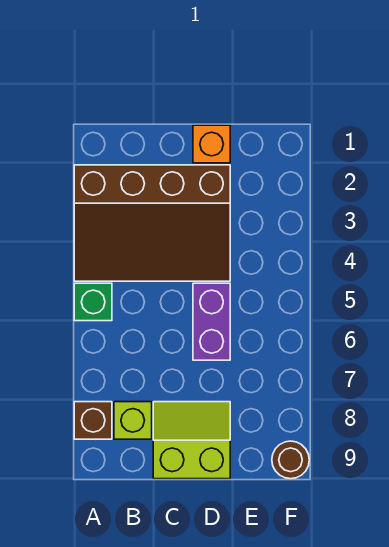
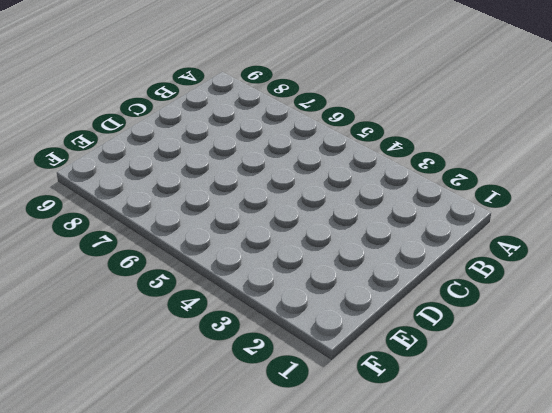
none -> brown 3x4 slope [74,165,230,281]
none -> green 1x1 brick [74,283,112,321]

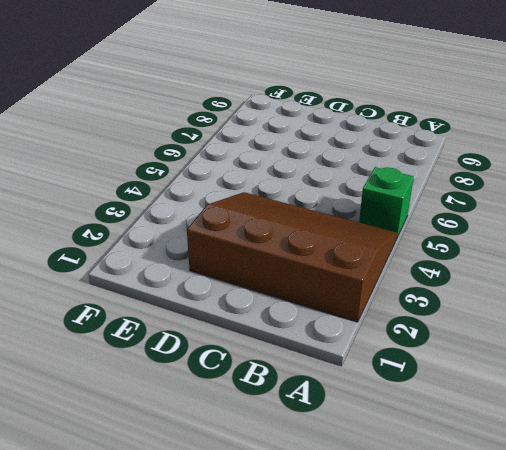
none -> brown 1x1 brick [74,402,112,439]
none -> lime 1x1 brick [114,402,152,439]

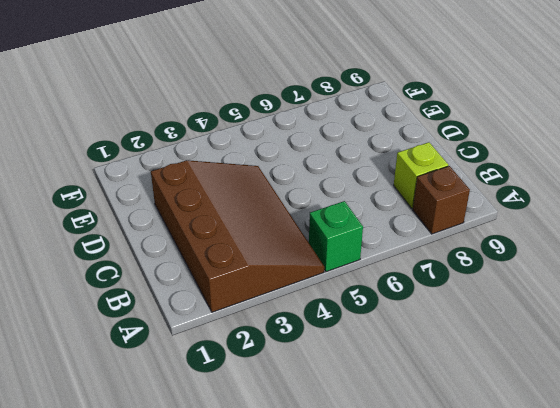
none -> lime 2x2 slope [153,402,230,479]
none -> orange 1x1 brick [193,125,230,163]

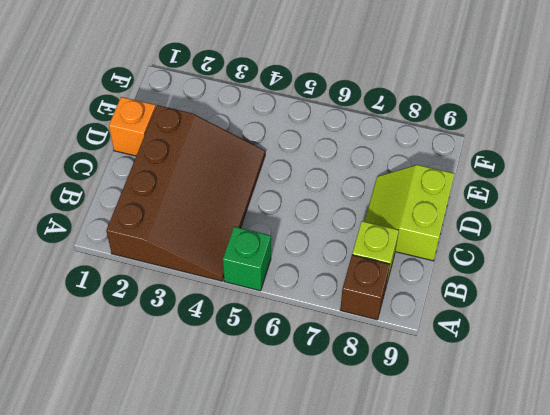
none -> purple 1x2 brick [193,283,230,360]
none -> brown 1x1 round brick [272,441,309,479]

